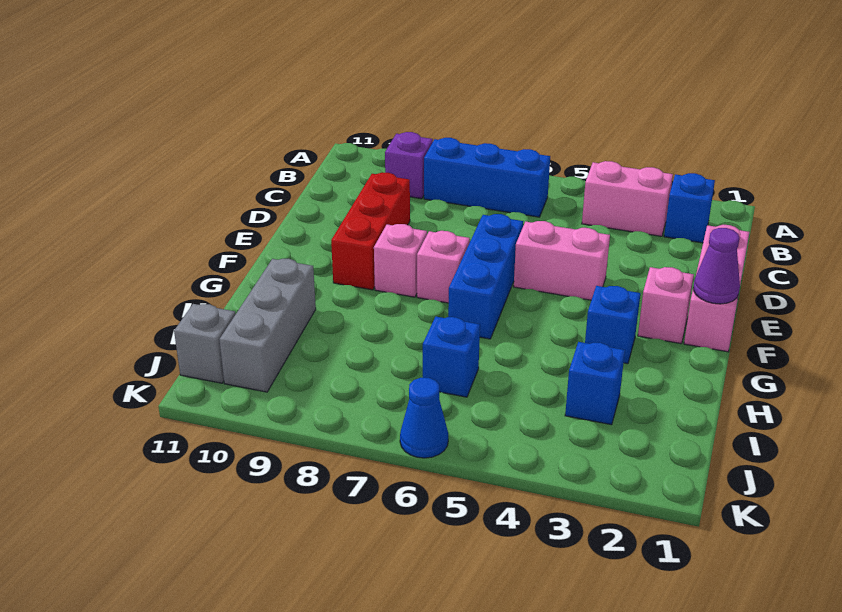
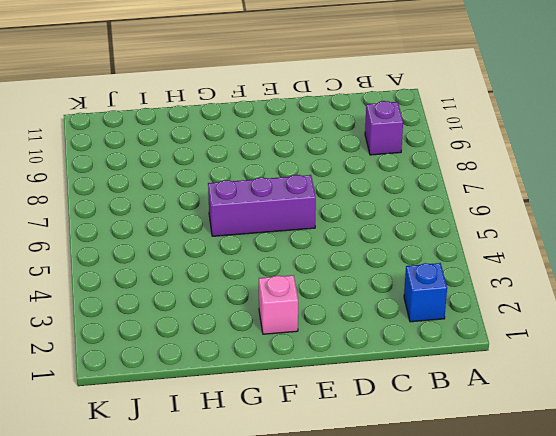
purple 1x3 brick [208,175,316,236] -> blue 1x3 brick [448,214,523,339]
none -> pink 1x2 brick [582,161,673,236]
none -> blue 1x3 brick [424,138,550,217]
none -> pink 1x3 brick [684,225,749,352]

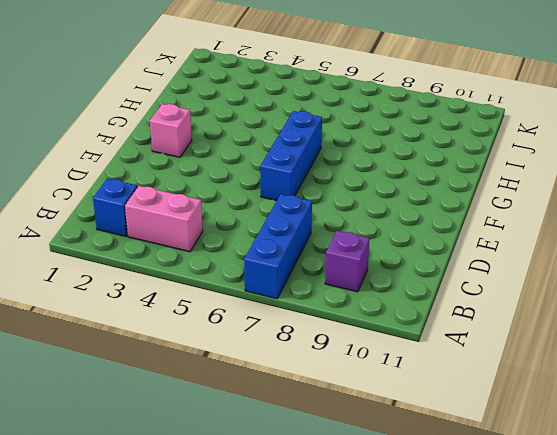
blue 1x3 brick [244,194,312,299] -> blue 1x3 brick turned to [424,138,550,217]
none -> pink 1x3 brick [684,225,749,352]
none -> red 1x3 brick [331,173,410,290]
none -> pink 1x2 brick [514,221,610,300]

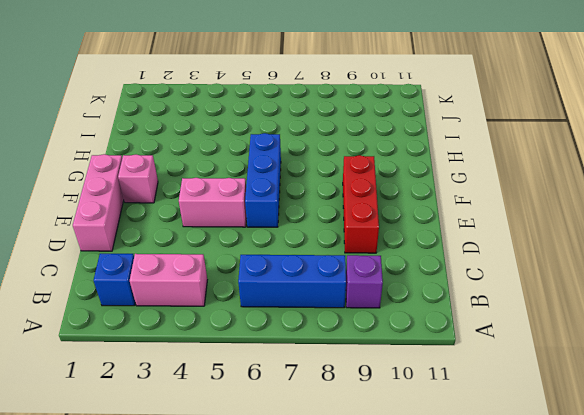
none -> pink 1x1 brick [417,231,470,303]
none -> pink 1x1 brick [374,224,427,297]
none -> blue 1x1 brick [585,286,640,364]

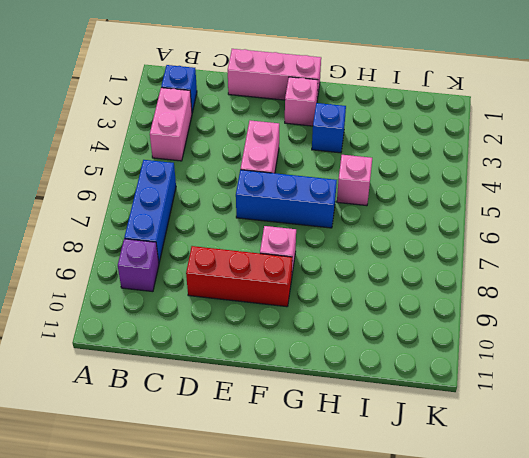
pink 1x1 brick [337,155,372,206] -> pink 1x1 brick moved to [417,231,470,303]
none -> grey 1x3 brick [219,259,316,392]
none -> blue 1x1 brick [565,342,625,425]
none -> blue 1x1 brick [423,317,480,397]

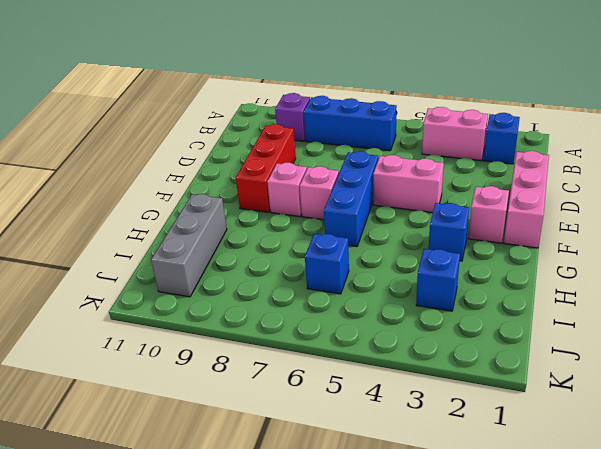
none -> grey 1x1 brick [174,304,236,383]
none -> blue 1x1 cone [400,378,448,458]
none -> purple 1x1 cone [693,228,740,304]

